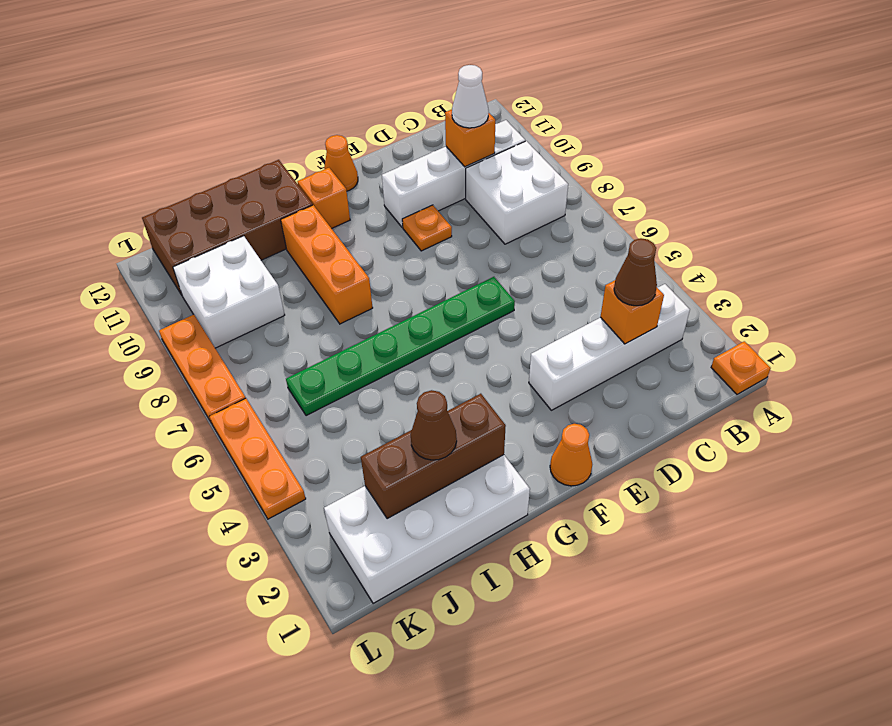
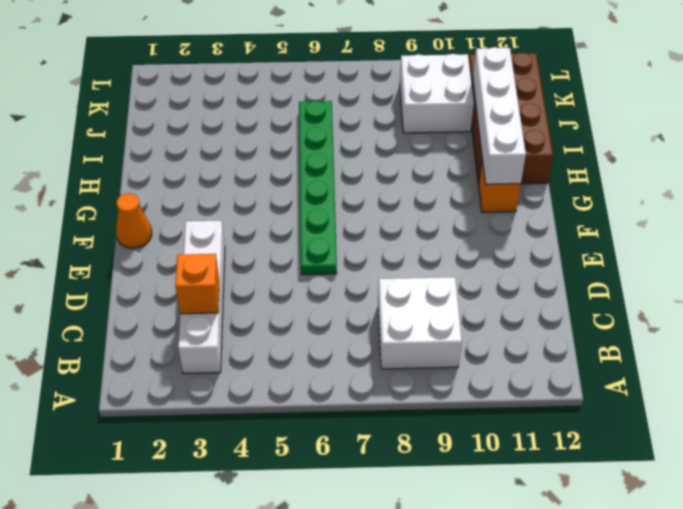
white 1x4 brick [473,47,526,184] -> white 1x4 brick moved to [382,120,525,228]
none -> orange 1x1 plate [711,341,771,394]
none -> orange 1x1 plate [402,205,452,251]
none -> orange 1x1 cone [324,135,358,191]

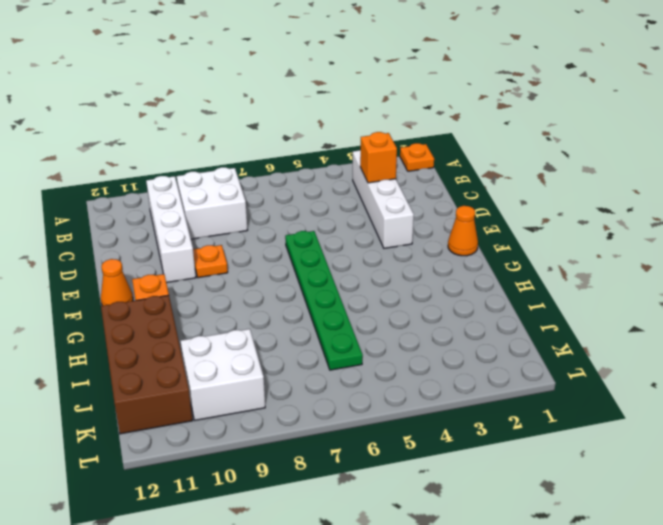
none -> white 2x4 brick [324,455,530,604]
none -> orange 1x3 brick [281,205,373,324]
none -> orange 1x3 plate [209,398,306,519]

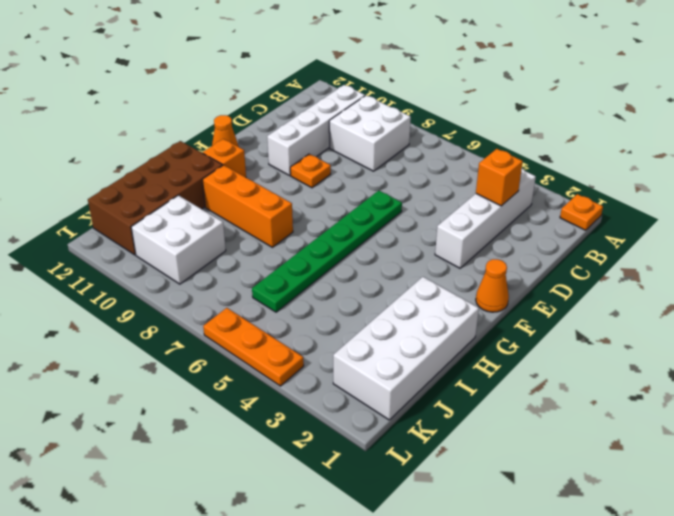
none -> orange 1x3 plate [159,314,245,422]
none -> orange 1x1 brick [445,109,495,167]
none -> brown 1x3 brick [361,394,506,519]

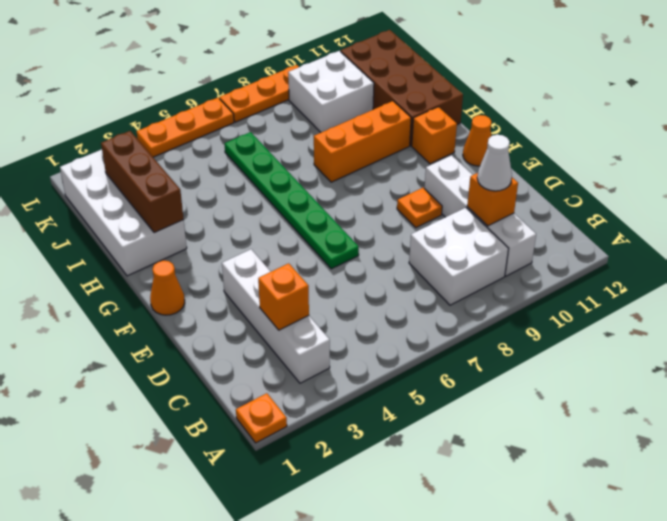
none -> brown 1x1 cone [614,238,657,306]
none -> brown 1x1 cone [411,390,457,460]

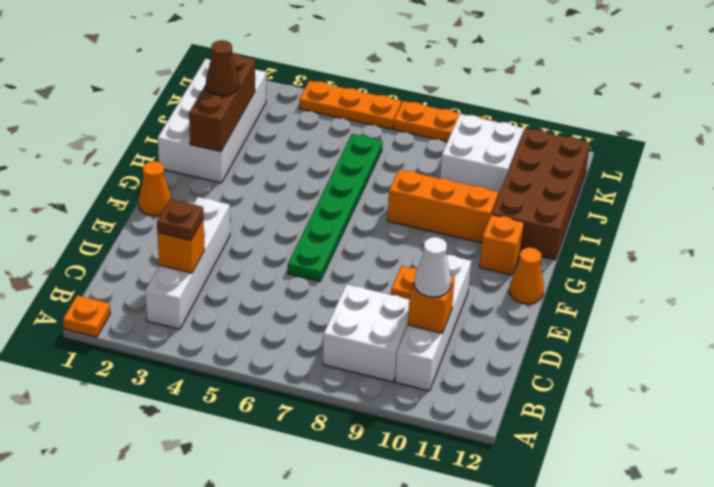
brown 1x1 plate [157,199,204,240] -> brown 1x1 cone [614,238,657,306]

